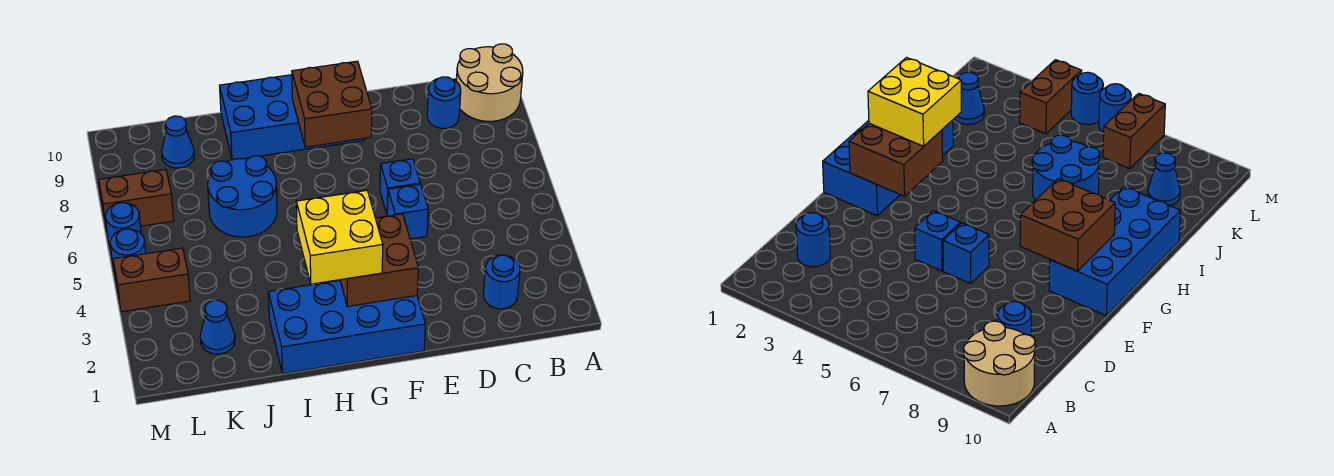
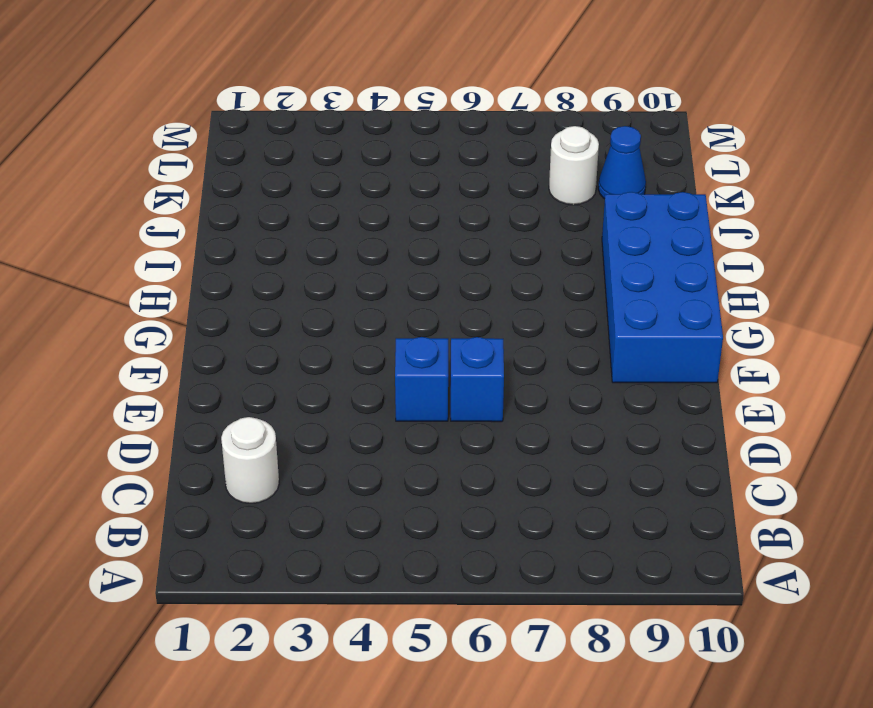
white 1x1 round brick [221,417,279,503] -> blue 1x1 round brick [483,255,520,309]
white 1x1 round brick [549,126,599,205] -> none
none -> tan 2x2 round brick [456,44,523,121]
none -> blue 1x1 round brick [427,77,461,128]
none -> blue 2x4 brick [268,280,425,374]

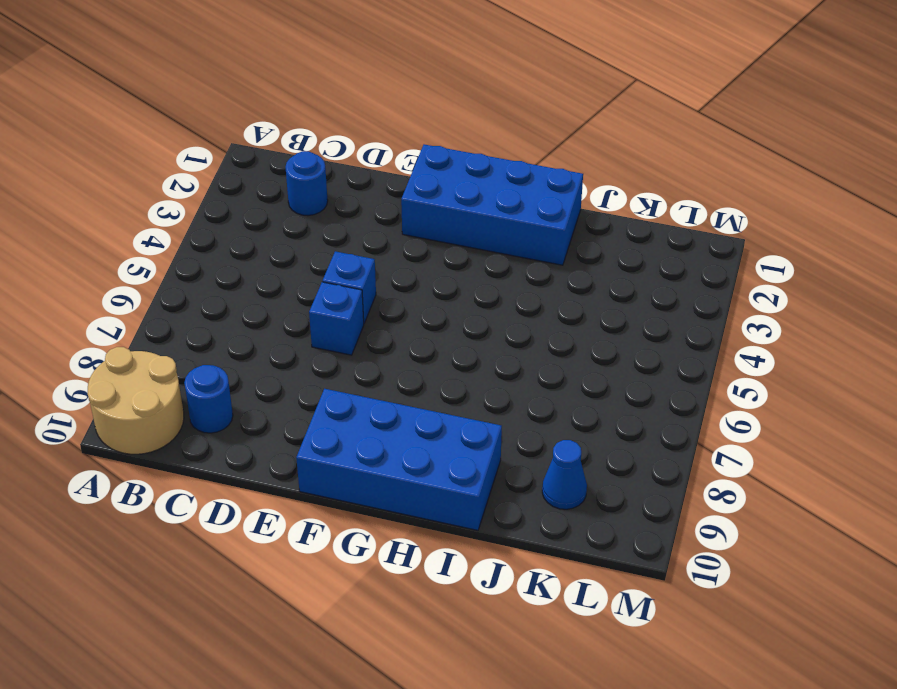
none -> blue 2x2 round brick [208,156,277,237]
none -> blue 1x1 cone [200,300,235,354]
none -> brown 1x2 brick [113,248,190,312]

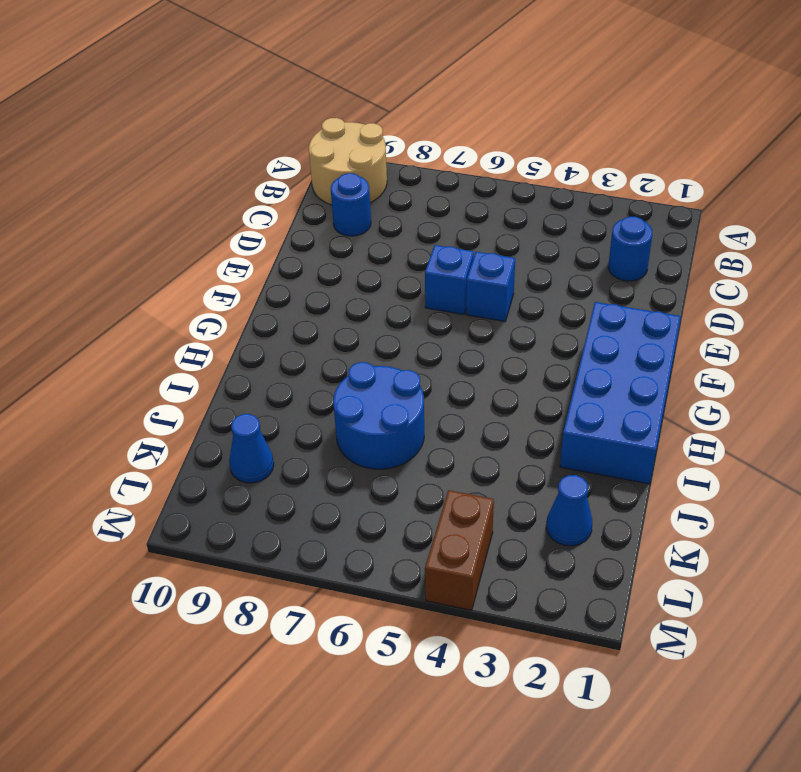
none -> blue 2x4 brick [219,75,364,160]
none -> brown 1x2 brick [99,169,174,231]
none -> blue 1x1 round brick [110,229,146,274]

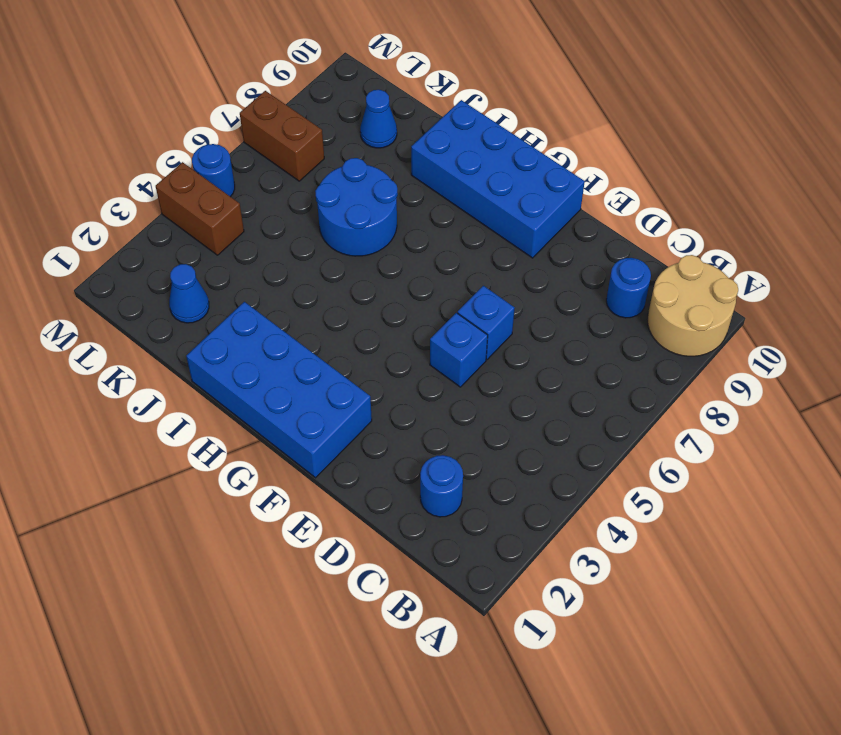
none -> blue 1x1 round brick [106,203,141,249]
none -> brown 2x2 brick [340,214,418,307]
none -> brown 2x2 brick [292,61,372,147]

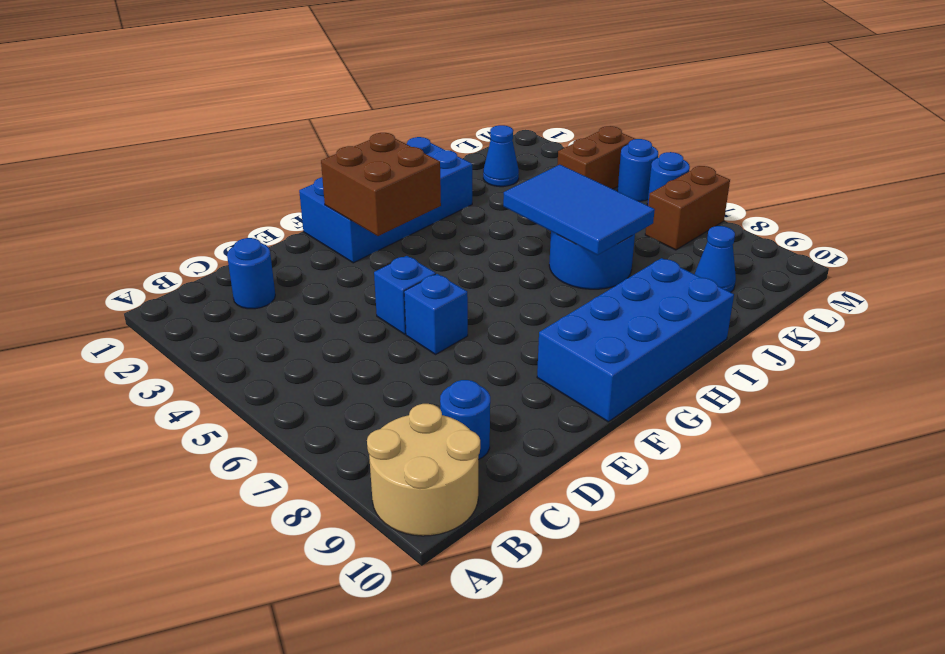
blue 2x3 tile [503,165,655,255] -> none
none -> brown 2x2 brick [292,61,372,147]
none -> yellow 2x2 brick [296,190,383,284]

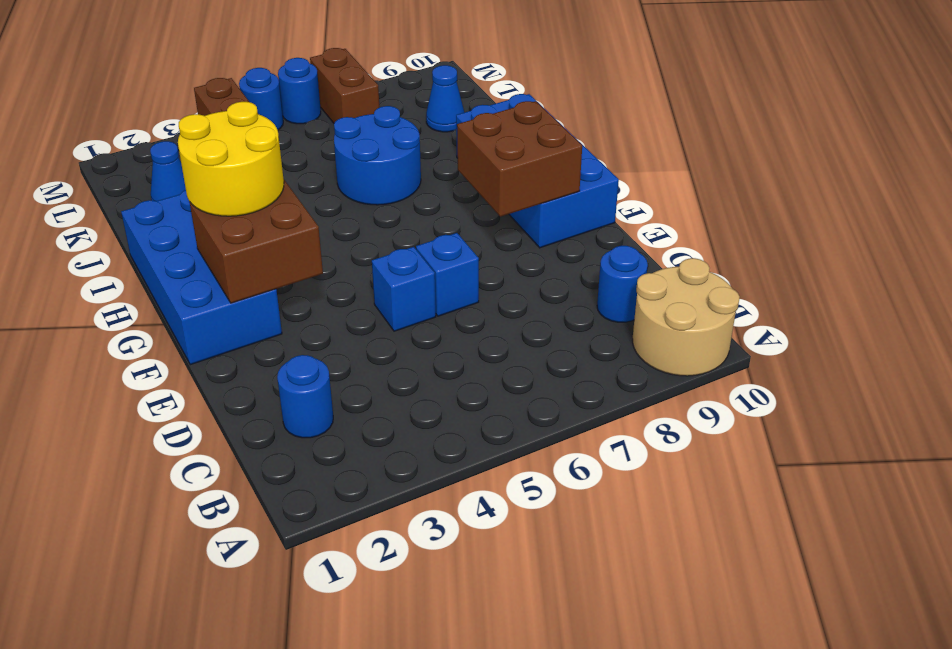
yellow 2x2 round brick [178,102,284,216] -> yellow 2x2 brick [296,190,383,284]

